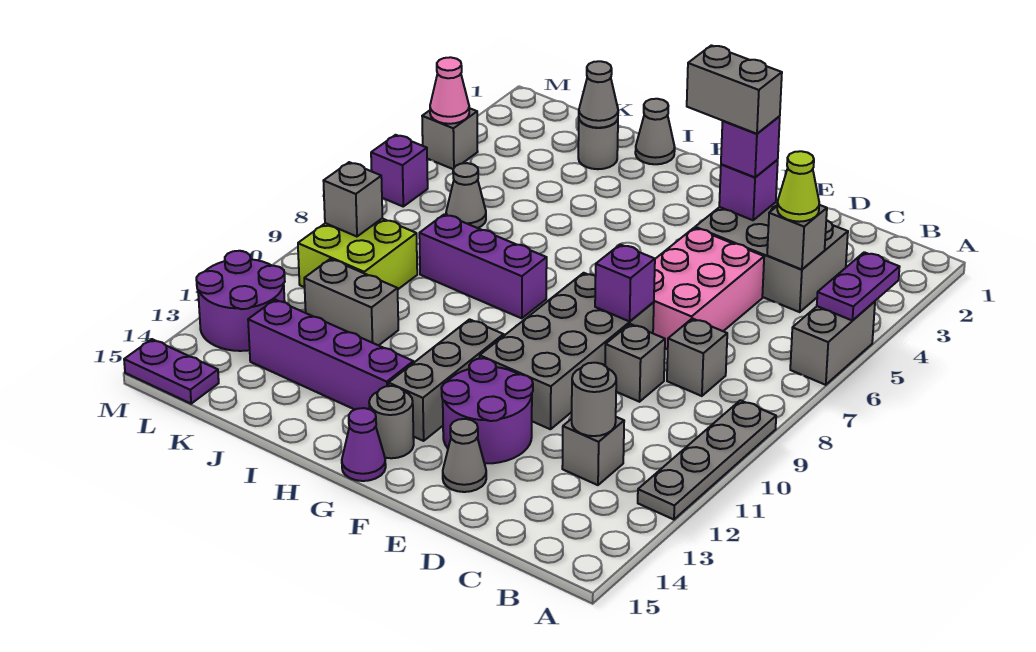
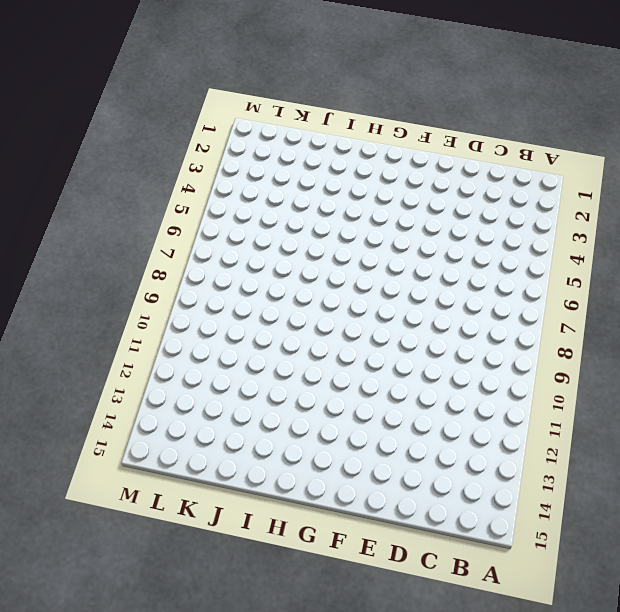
none -> grey 1x2 brick [790,301,875,385]
none -> grey 1x4 plate [638,400,776,520]
none -> grey 2x3 brick [695,202,848,312]
none -> grey 1x1 brick [667,318,727,396]

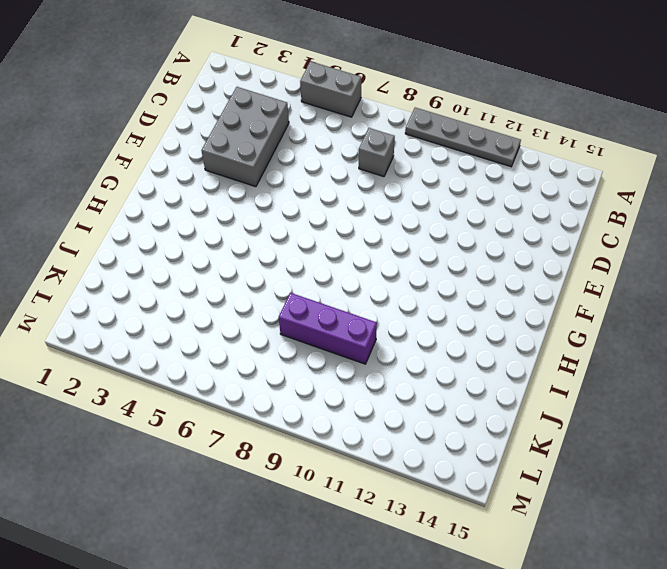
purple 1x3 brick [279,293,377,364] -> purple 1x3 brick turned to [419,214,547,318]
none -> grey 1x1 brick [562,417,624,485]
none -> pink 2x3 brick [653,228,764,349]
none -> grey 1x1 brick [605,324,665,402]
none -> grey 2x4 brick [480,273,654,429]

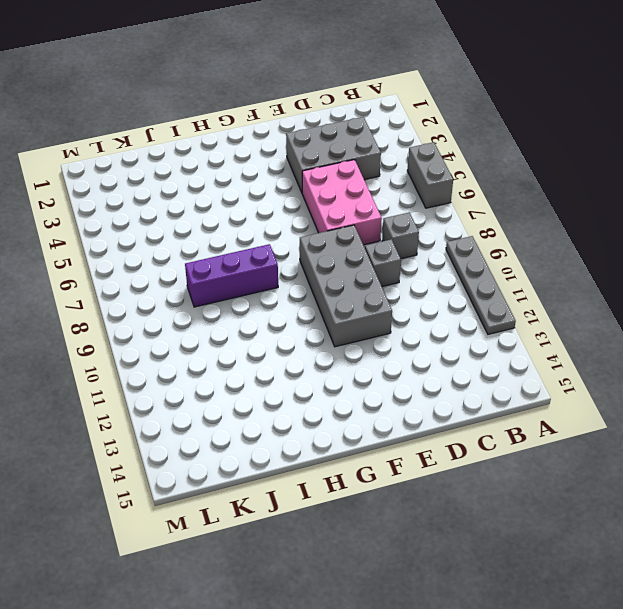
none -> grey 1x1 brick [562,417,624,485]
none -> purple 2x2 round brick [441,358,533,463]
none -> grey 1x1 cone [443,419,486,492]
none -> grey 1x3 brick [389,319,504,441]

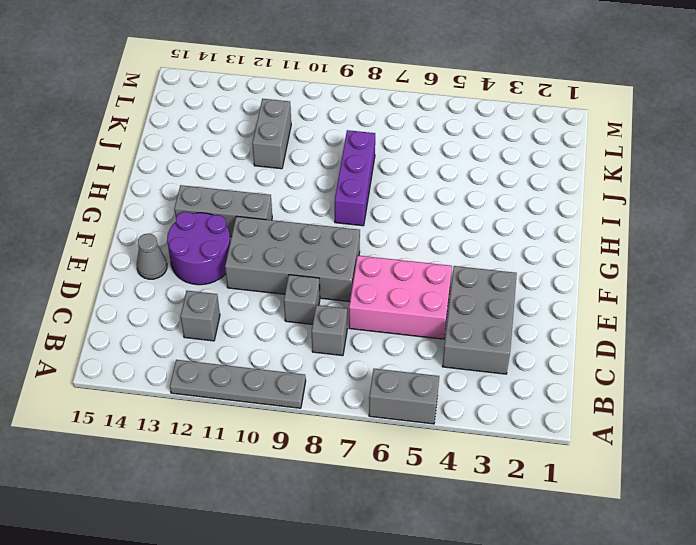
none -> grey 1x1 round brick [369,386,414,458]
none -> purple 1x1 cone [342,408,386,481]
none -> purple 1x4 brick [248,300,413,410]
none -> grey 1x1 cone [635,99,675,164]

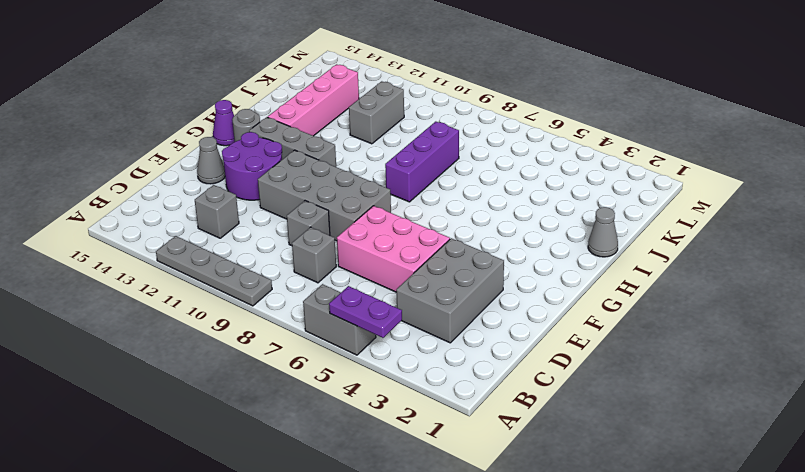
pink 1x4 brick [268,64,359,136] -> purple 1x4 brick [248,300,413,410]
none -> grey 1x1 round brick [578,119,618,169]
none -> grey 1x1 cone [446,163,486,228]
none -> lime 2x2 brick [298,219,417,289]
none -> purple 2x2 round brick [196,251,285,351]

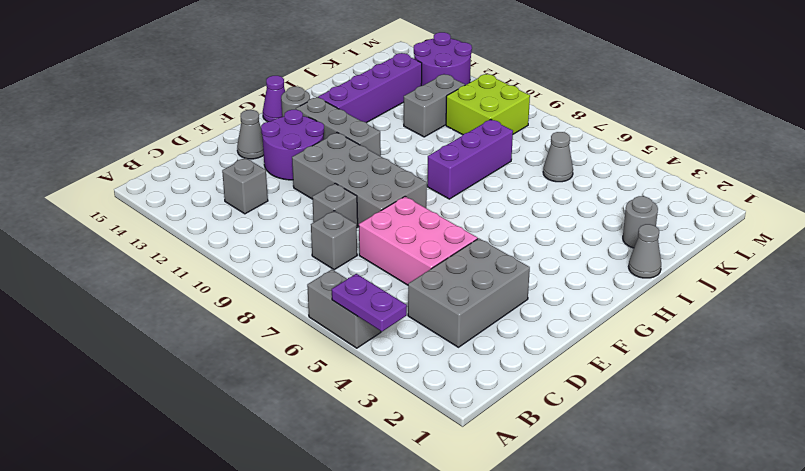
none -> grey 1x4 plate [638,400,776,520]
none -> purple 1x2 plate [124,339,219,404]
none -> grey 1x1 brick [422,108,478,169]
none -> purple 1x1 brick [371,135,428,206]

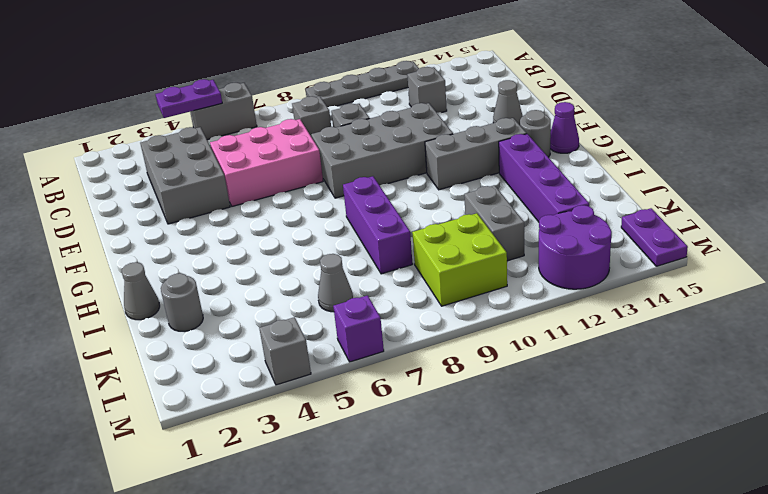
none -> purple 2x2 round brick [441,358,533,463]
none -> grey 1x1 brick [767,205,827,269]
none -> grey 1x1 round brick [572,363,616,436]
none -> purple 1x1 brick [719,160,778,220]

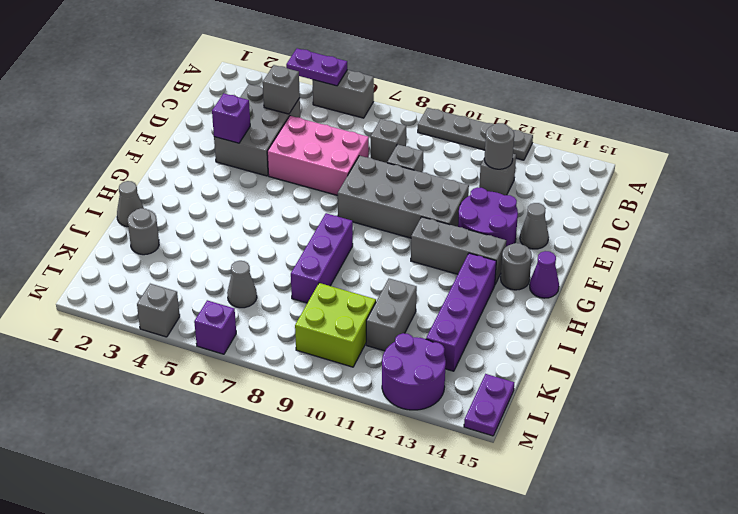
none -> purple 1x1 brick [595,244,655,321]
none -> grey 1x1 cone [579,61,618,128]
none -> grey 1x1 brick [324,162,382,237]
none -> pink 1x1 cone [430,57,469,124]

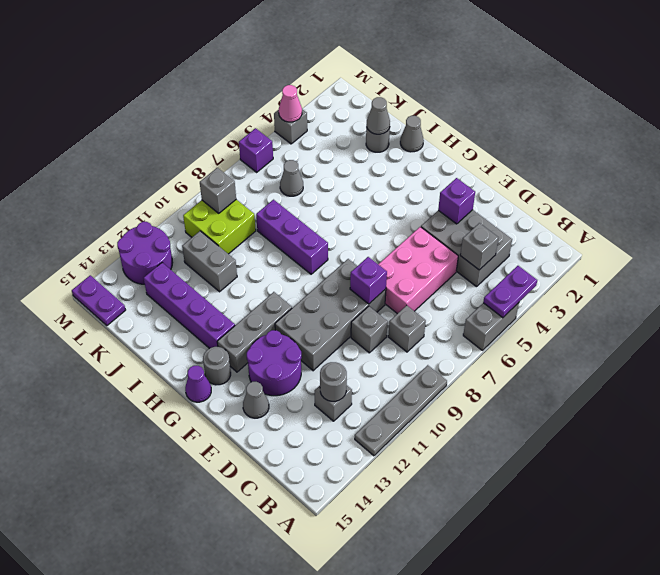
none -> lime 1x1 cone [777,151,819,222]
none -> purple 1x1 brick [721,116,780,177]
none -> grey 1x2 brick [687,45,782,134]

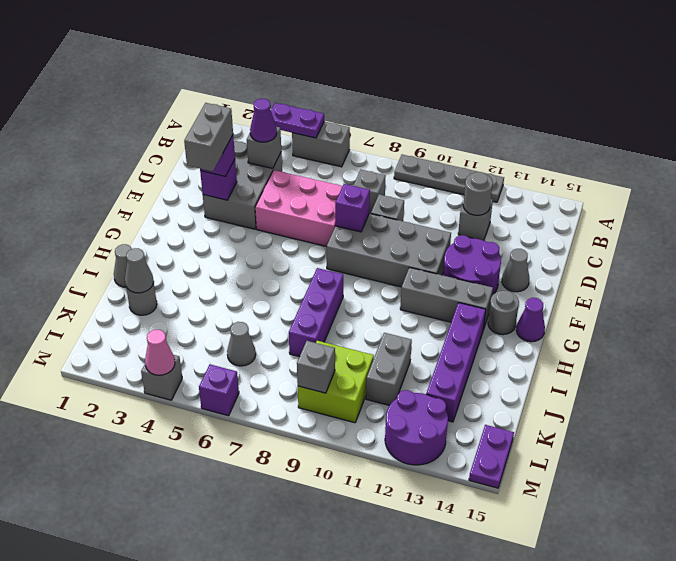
purple 1x1 cone [250,99,277,142] -> lime 1x1 cone [777,151,819,222]

